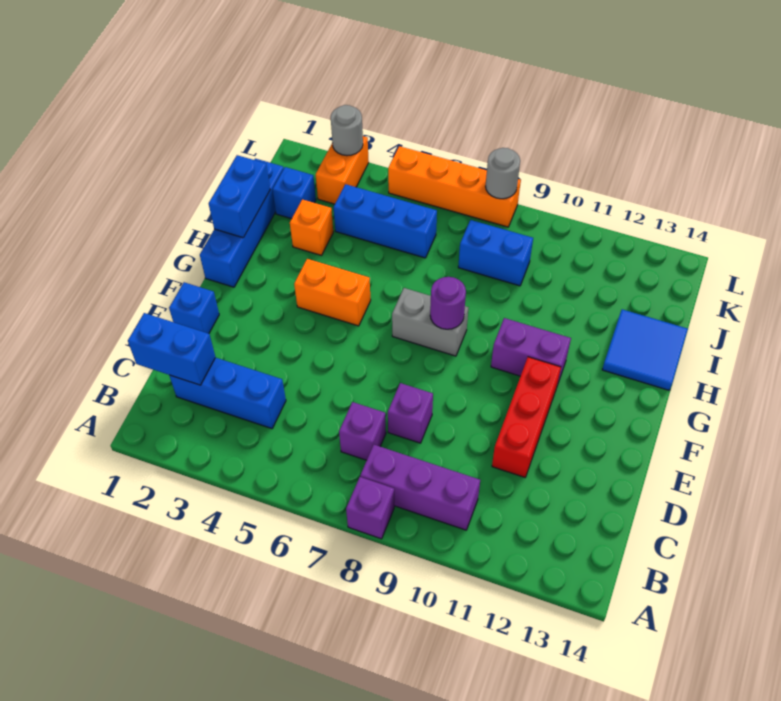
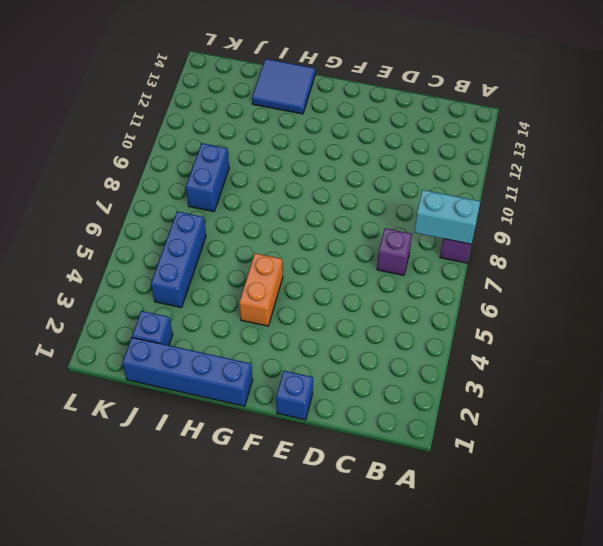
cyan 1x2 brick [414,190,481,244] -> none
none -> purple 1x3 brick [360,445,480,530]
none -> blue 1x3 brick [169,358,286,429]
none -> purple 1x1 brick [388,383,433,443]

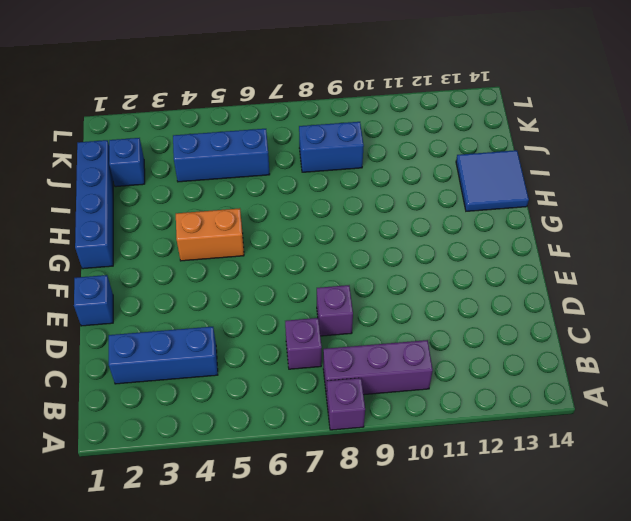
none -> red 1x3 brick [492,357,561,477]
none -> grey 1x2 brick [392,288,468,356]
none -> purple 1x2 brick [491,318,571,385]

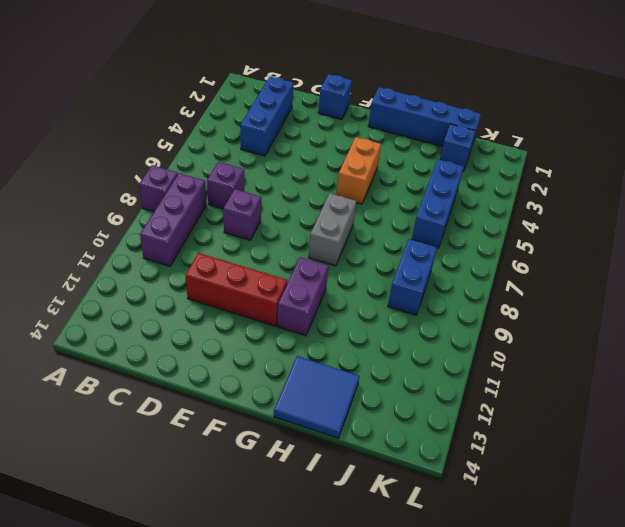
none -> orange 1x1 brick [290,199,333,255]
none -> orange 1x2 brick [316,136,369,204]
none -> orange 1x4 brick [388,146,521,227]

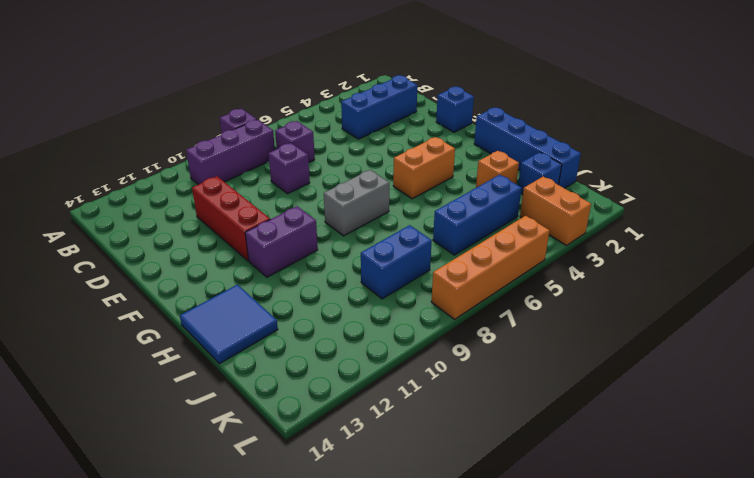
none -> blue 1x2 brick [128,313,216,385]
none -> purple 1x1 round brick [430,277,466,329]
none -> blue 1x2 brick [209,155,270,238]

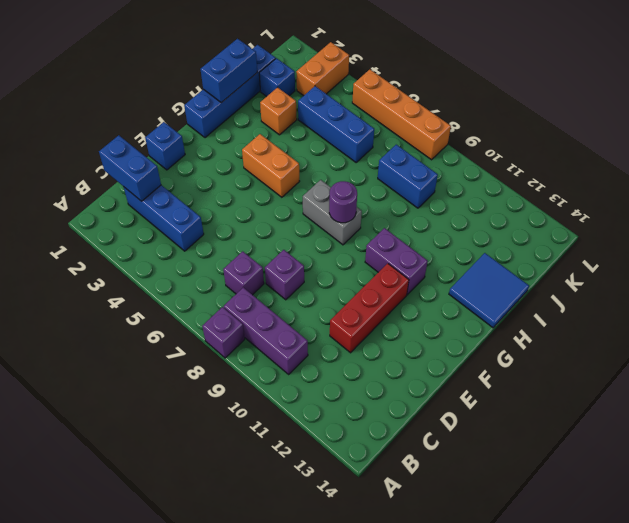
none -> grey 1x1 round brick [331,105,363,156]
none -> grey 1x1 round brick [486,148,520,199]

